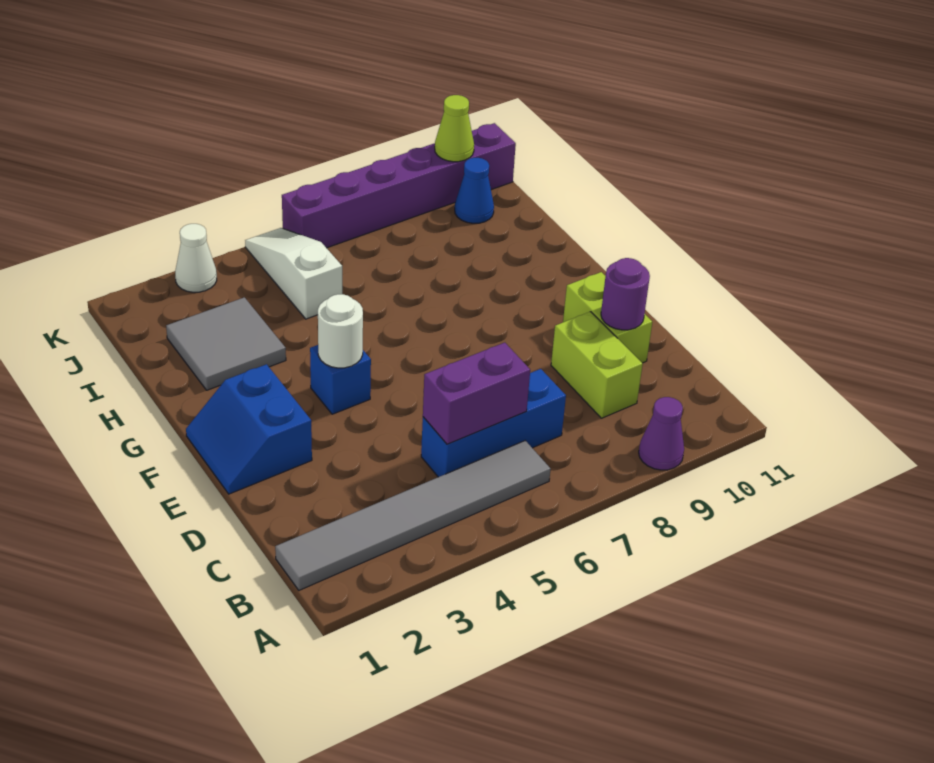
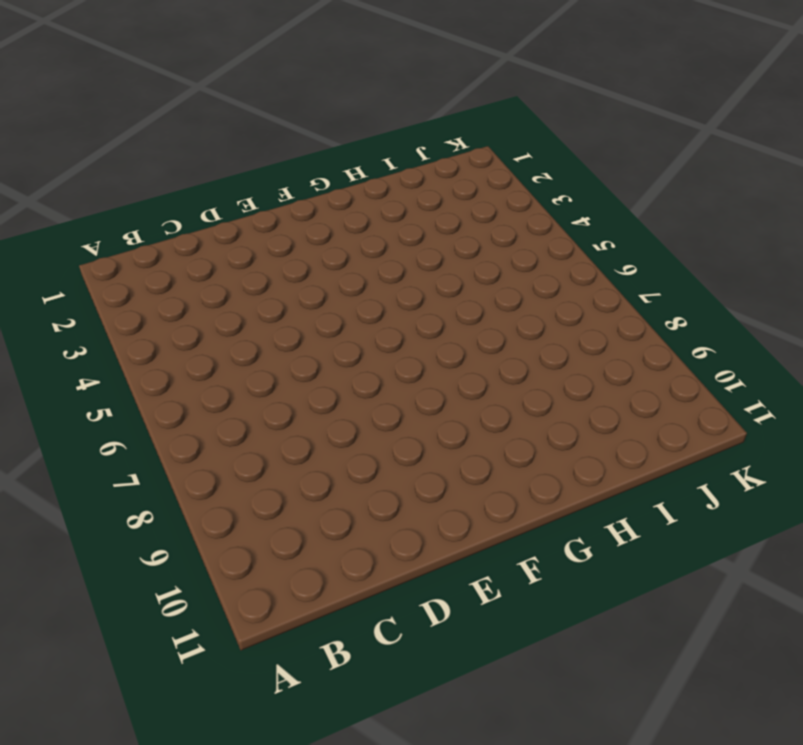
none -> purple 1x1 cone [639,397,684,470]
none -> grey 1x6 tile [275,441,551,590]
none -> blue 1x3 brick [421,369,566,477]

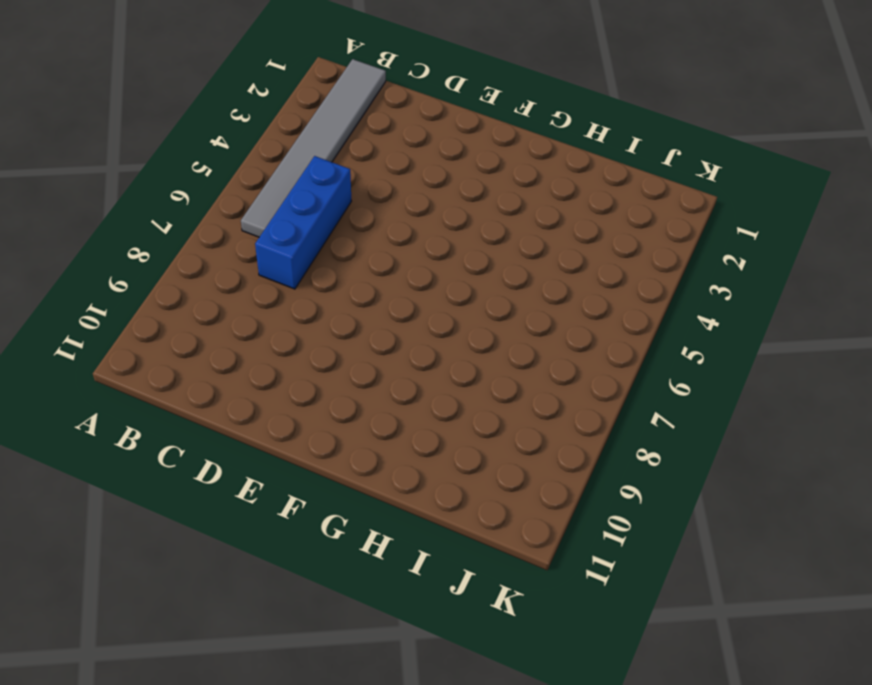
none -> purple 1x1 cone [639,397,684,470]
none -> lime 1x2 brick [551,312,643,418]
none -> lime 1x2 brick [563,272,652,363]

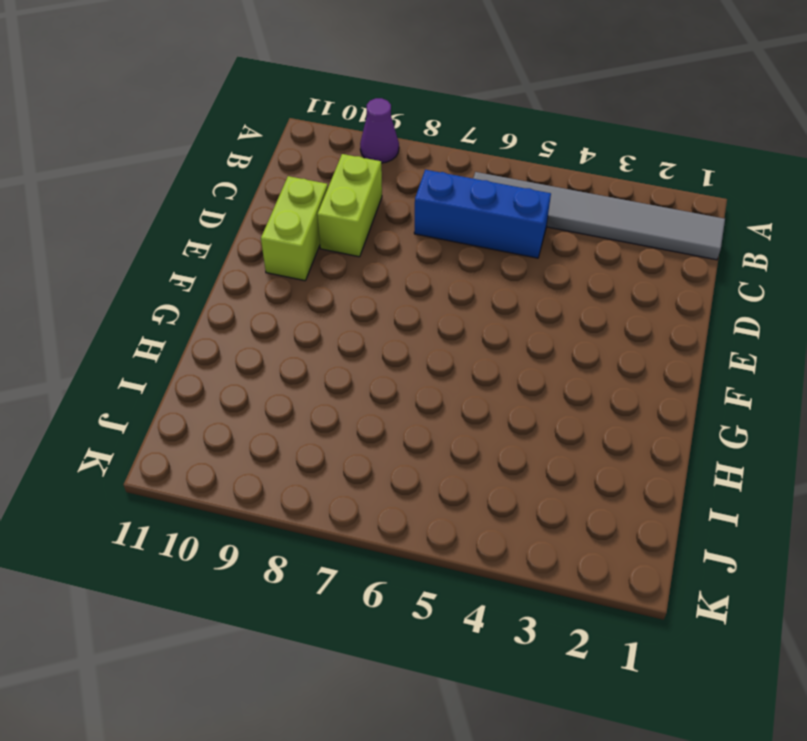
none -> blue 2x2 slope [186,364,312,494]
none -> blue 1x1 brick [310,345,371,414]
none -> grey 2x2 tile [166,297,286,390]

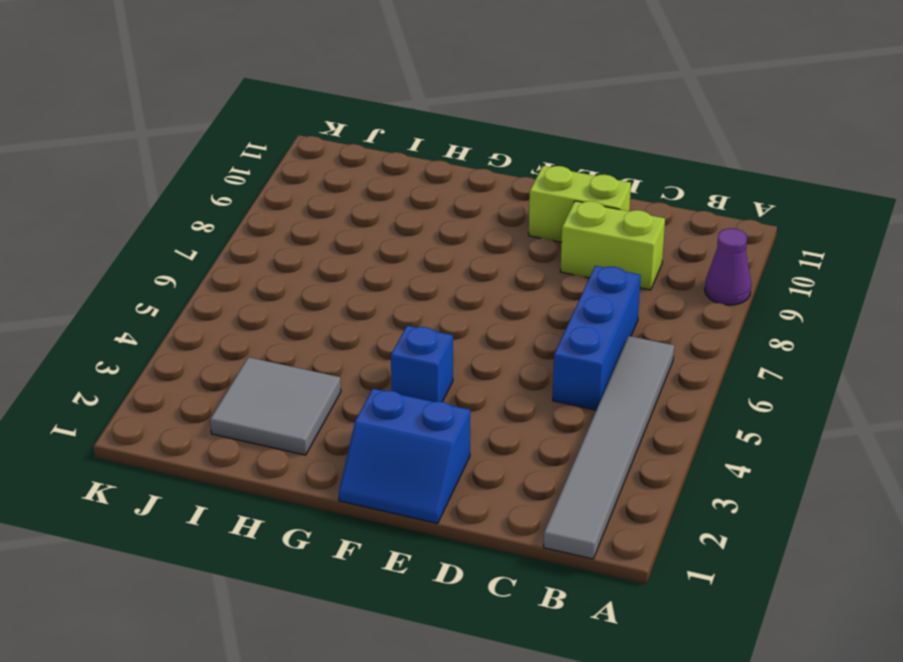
none -> white 1x3 slope [245,228,342,319]
none -> blue 1x1 cone [455,158,494,223]
none -> white 1x1 cone [175,224,217,292]

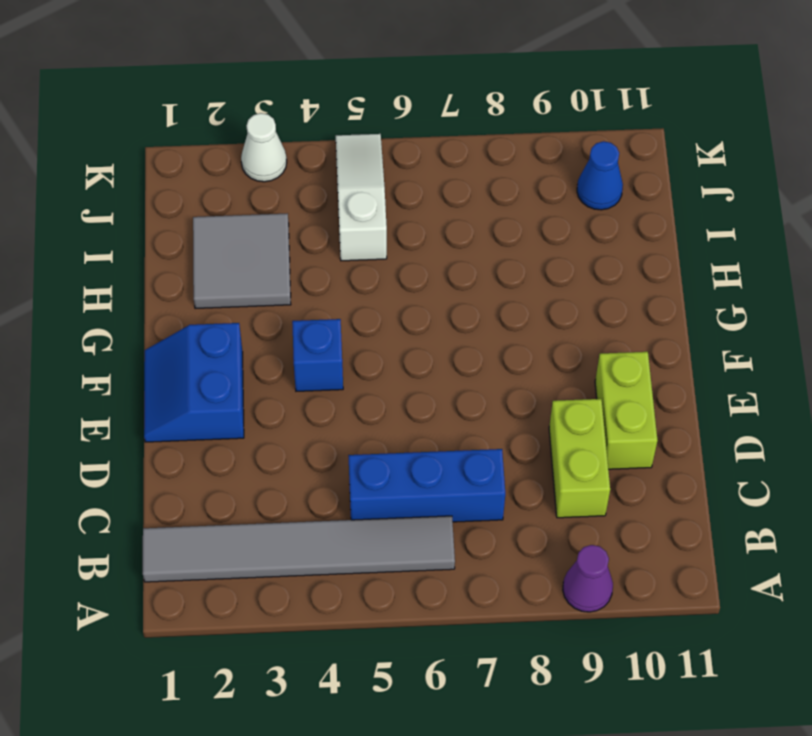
none -> purple 1x6 brick [282,123,516,248]
none -> purple 1x2 brick [423,343,530,444]
none -> purple 1x1 round brick [601,258,650,330]

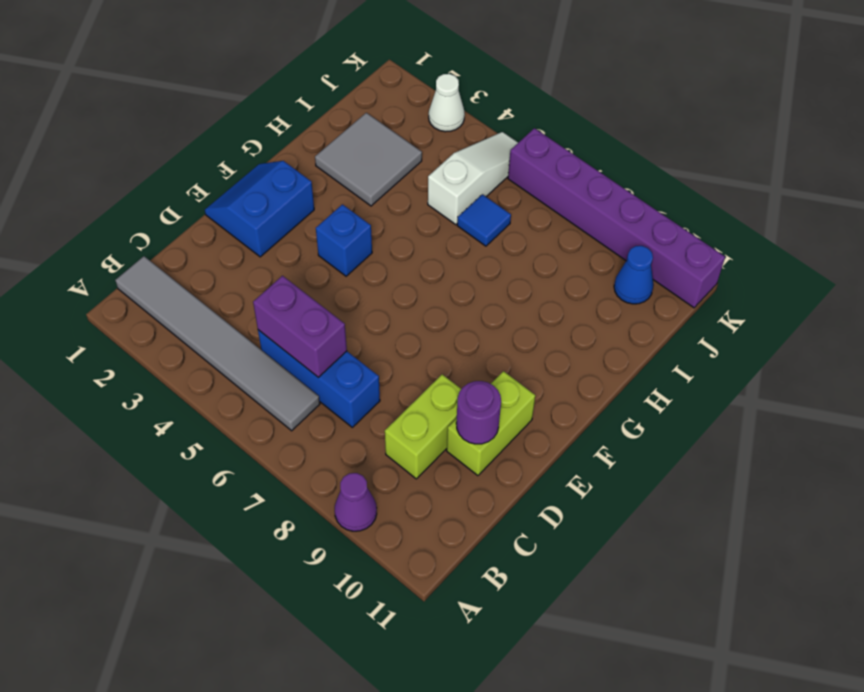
blue 1x1 tile [457,194,511,246] -> none
none -> white 1x1 round brick [318,294,363,368]
none -> lime 1x1 cone [435,95,474,162]

